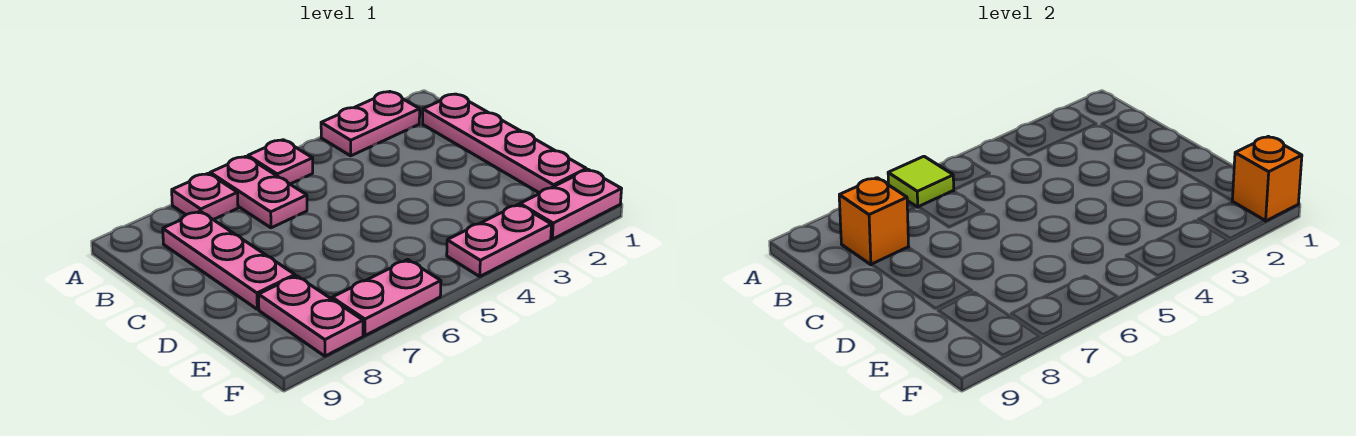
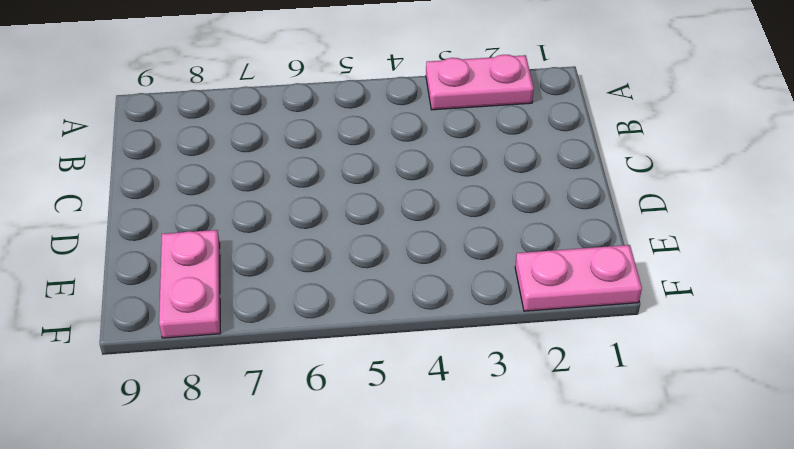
none -> pink 1x1 plate [248,140,313,184]
none -> pink 1x2 plate [210,156,307,228]
none -> pink 1x1 plate [172,173,238,220]

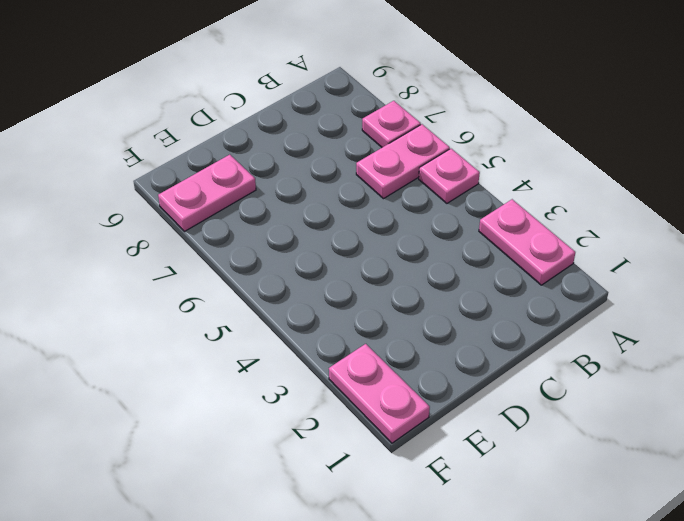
none -> pink 1x4 plate [423,94,586,193]
none -> pink 1x3 plate [163,211,295,309]
none -> pink 1x2 plate [447,204,552,276]

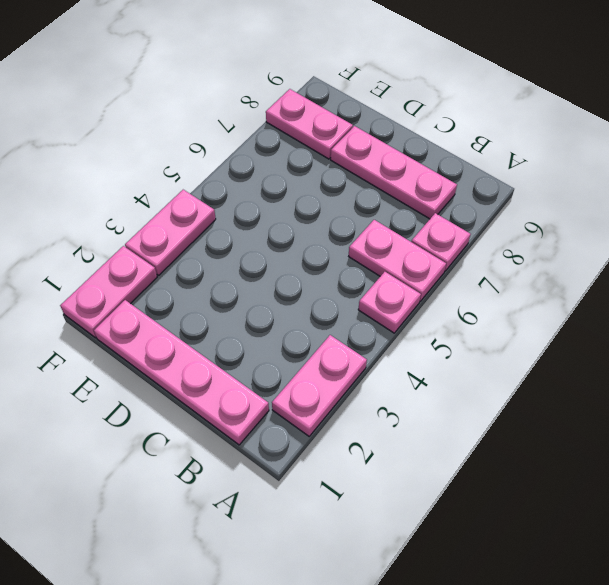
none -> pink 1x2 plate [332,260,441,336]
none -> lime 1x1 tile [888,156,954,207]
none -> orange 1x1 brick [839,178,909,265]

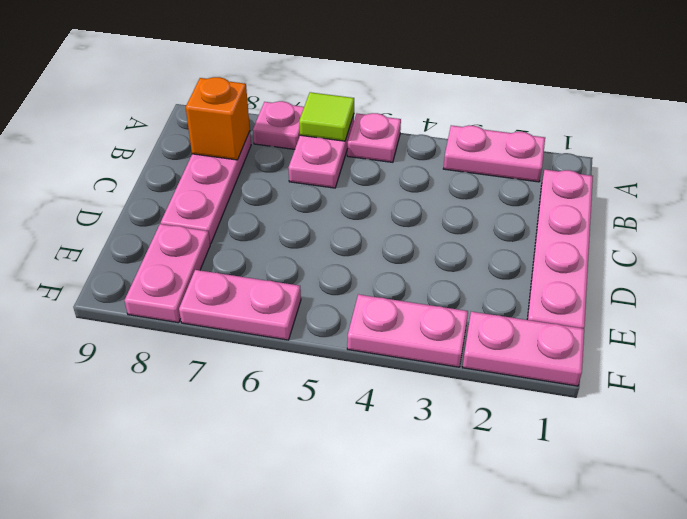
none -> orange 1x1 brick [1232,136,1302,221]

